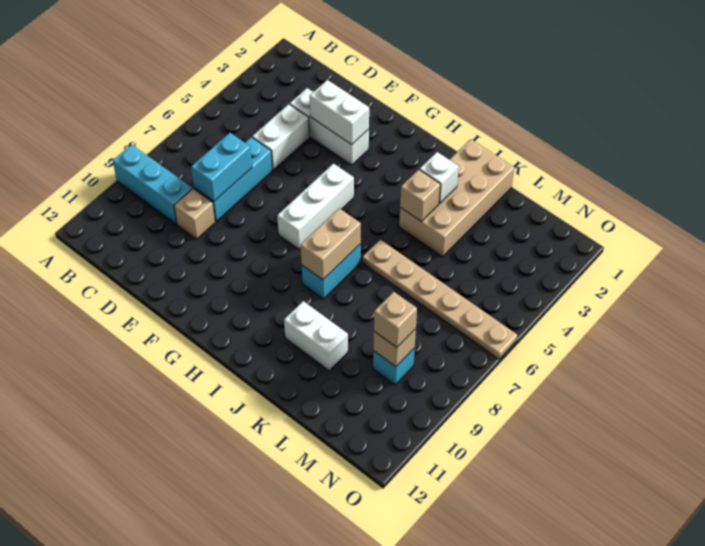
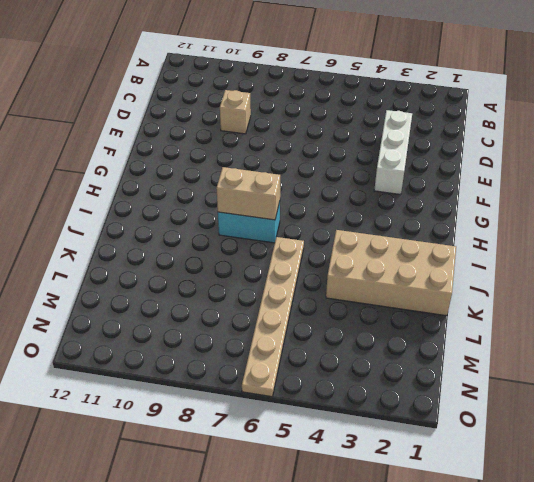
none -> cyan 1x3 brick [113,145,192,224]
none -> white 1x2 brick [252,104,309,170]
none -> cyan 1x3 brick [194,137,273,221]

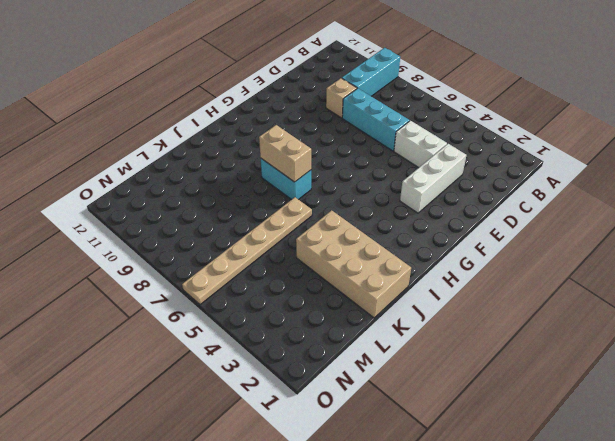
none -> white 1x3 brick [277,164,354,249]
none -> white 1x2 brick [284,301,348,371]
none -> cyan 1x1 brick [373,348,415,385]

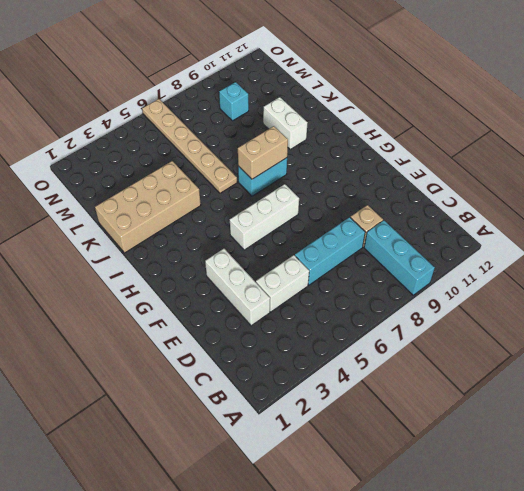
none -> cyan 1x2 brick [191,133,252,201]
none -> white 1x2 brick [310,80,369,144]
none -> white 1x1 brick [420,152,459,203]

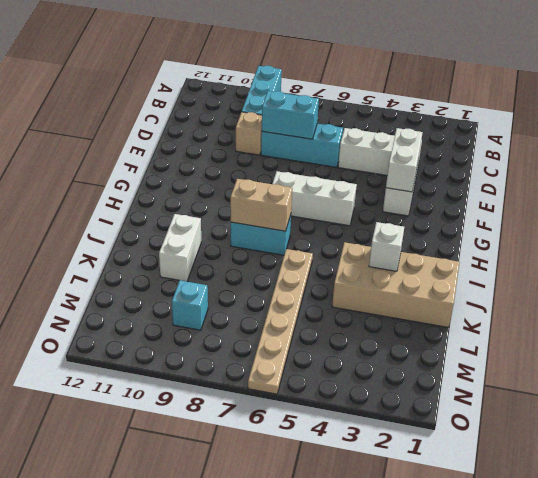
none -> tan 1x1 brick [400,170,440,221]
none -> tan 1x1 brick [373,329,416,367]
none -> tan 1x1 brick [374,292,417,347]

